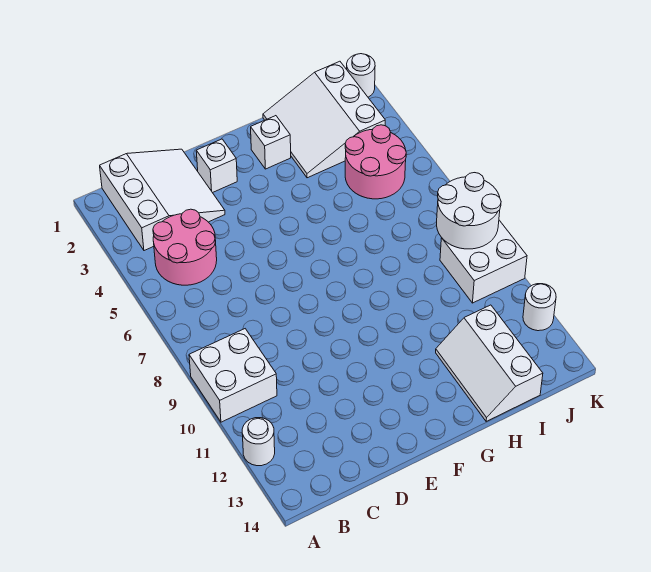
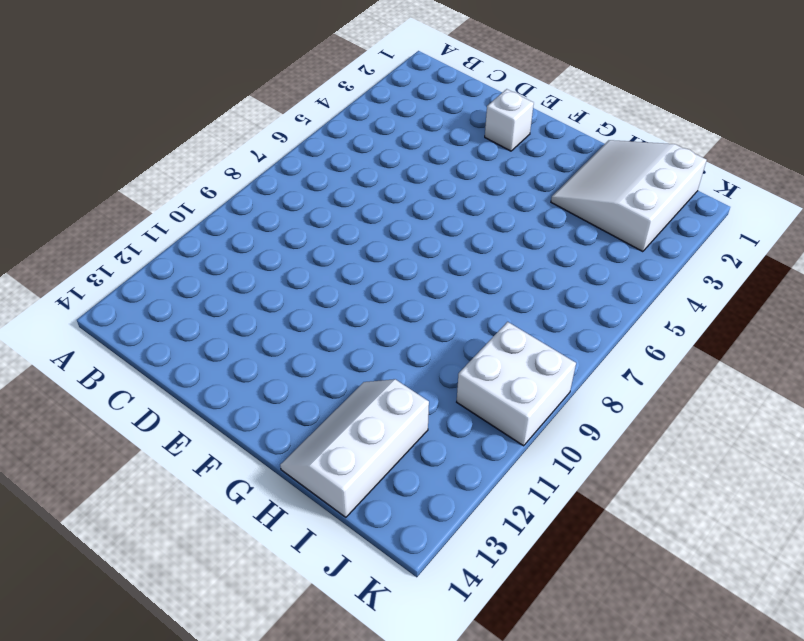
none -> white 2x2 brick [189,329,277,422]
none -> white 1x1 round brick [242,418,275,466]
none -> white 3x3 slope [100,149,225,251]

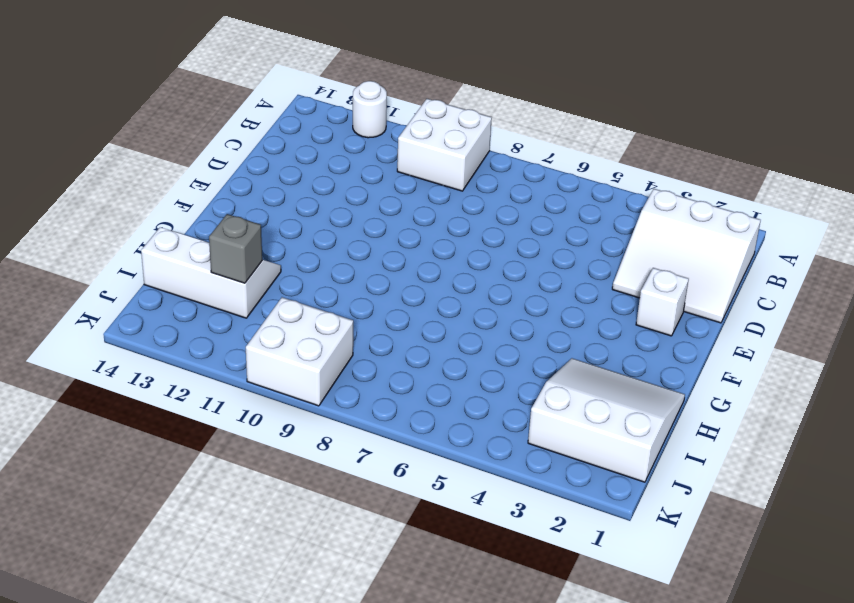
grey 1x1 brick [209,214,262,283] -> none
none -> pink 2x2 round brick [153,209,217,285]
none -> white 1x1 brick [251,116,291,169]
none -> pink 2x2 round brick [345,125,406,199]

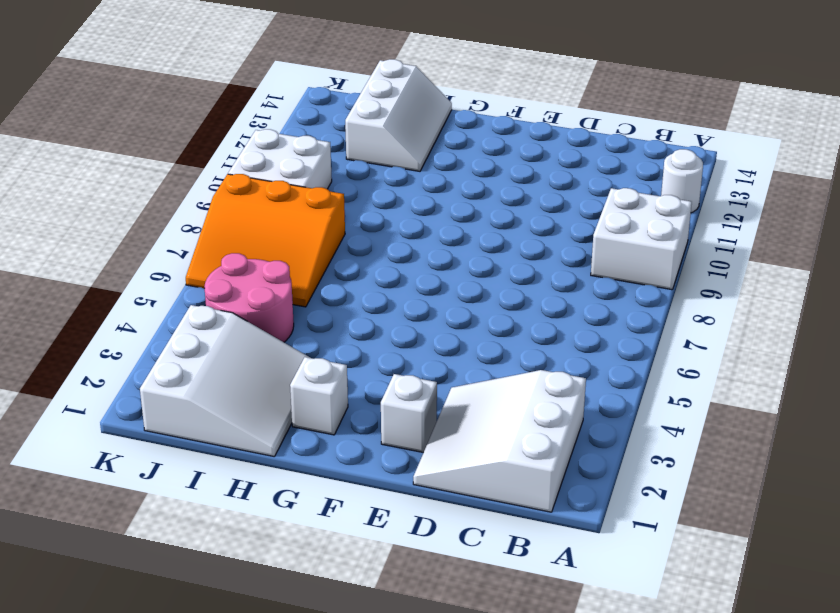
orange 3x3 slope [186,174,345,307] -> none
none -> pink 2x2 round brick [153,209,217,285]
none -> white 1x1 round brick [347,54,375,97]
none -> white 1x1 round brick [523,284,556,331]

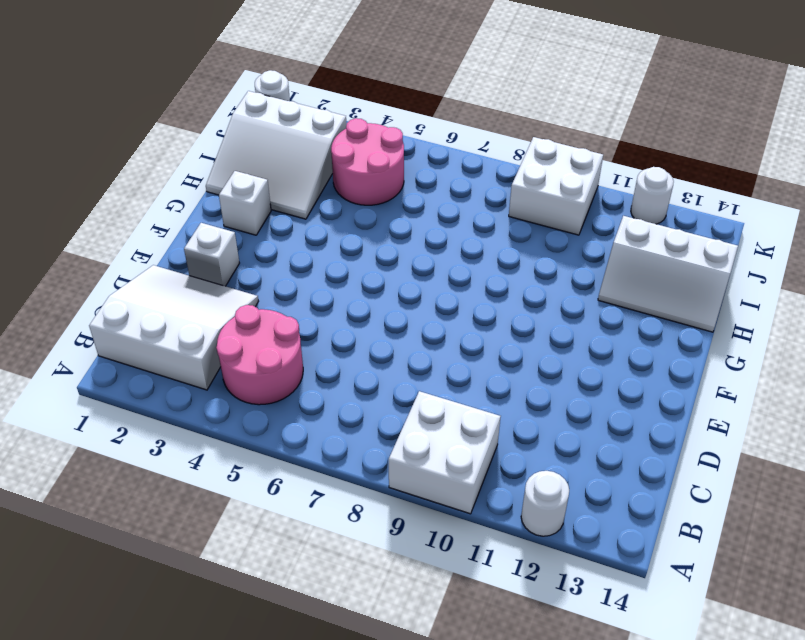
none -> white 2x2 round brick [437,173,501,249]

